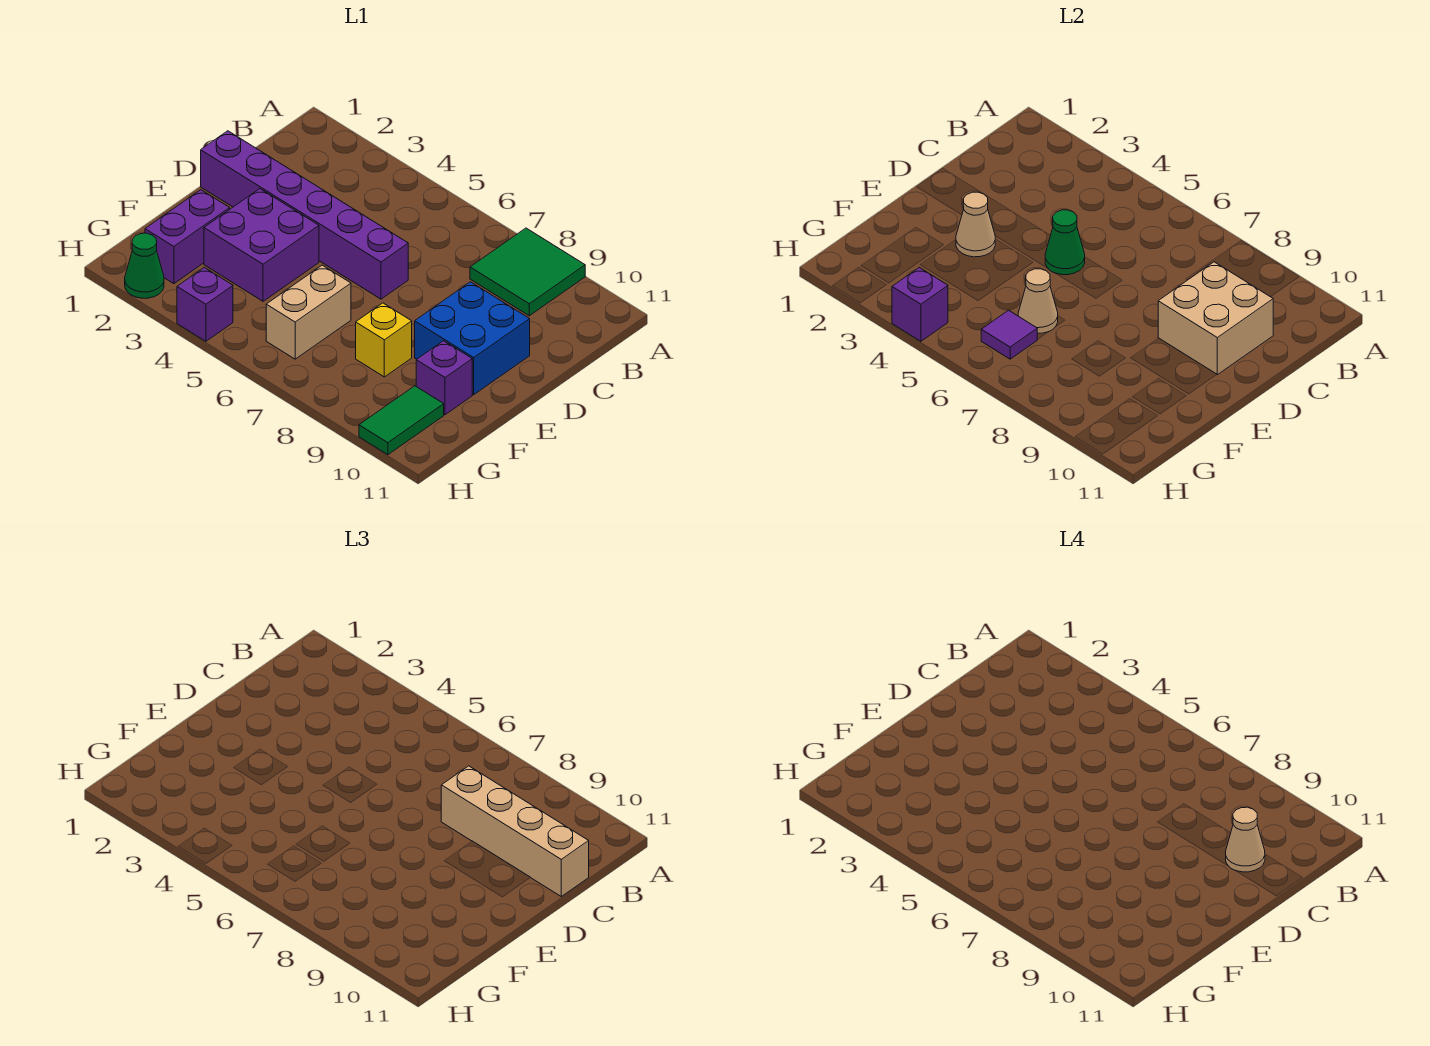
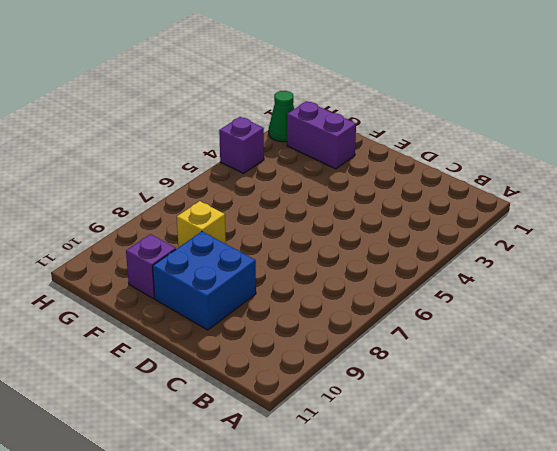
none -> green 2x2 tile [470,228,585,316]
none -> purple 1x6 brick [201,131,408,299]
none -> purple 2x2 brick [204,189,319,301]

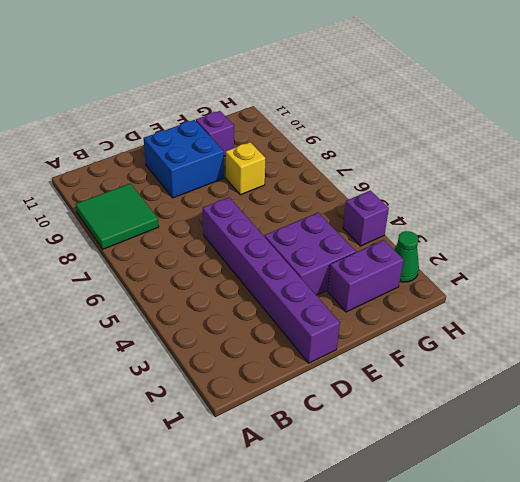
none -> tan 1x2 brick [266,265,351,359]
none -> green 1x2 tile [359,386,444,455]
none -> tan 2x2 brick [1158,262,1273,375]

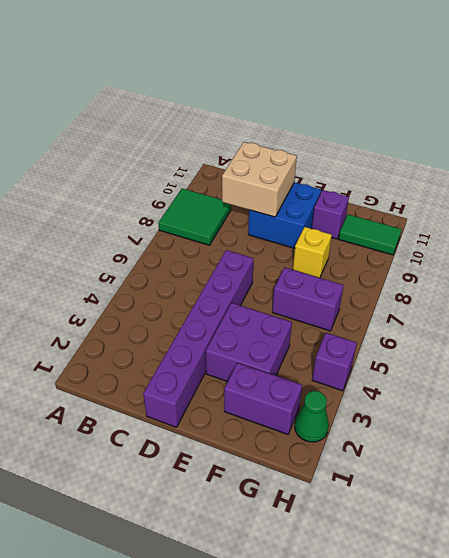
purple 1x2 brick [272,267,344,331] -> tan 1x2 brick [266,265,351,359]
none -> green 1x1 cone [1045,210,1085,275]
none -> tan 1x1 cone [956,192,995,257]
none -> tan 1x1 cone [1018,269,1058,333]

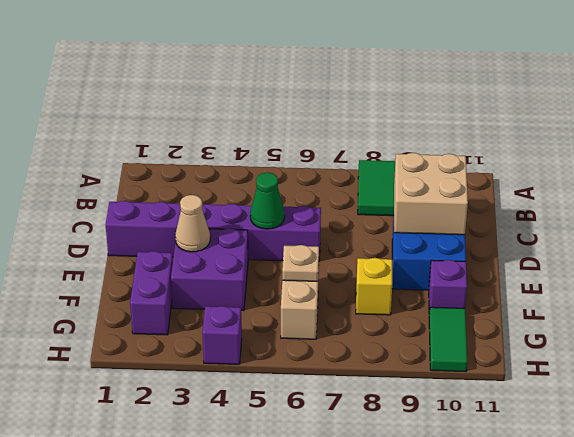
tan 1x1 plate [282,245,319,281] -> tan 1x1 cone [1018,269,1058,333]
none -> green 1x1 cone [125,233,164,298]
none -> purple 1x1 tile [981,310,1037,359]
none -> purple 1x1 brick [892,267,948,341]

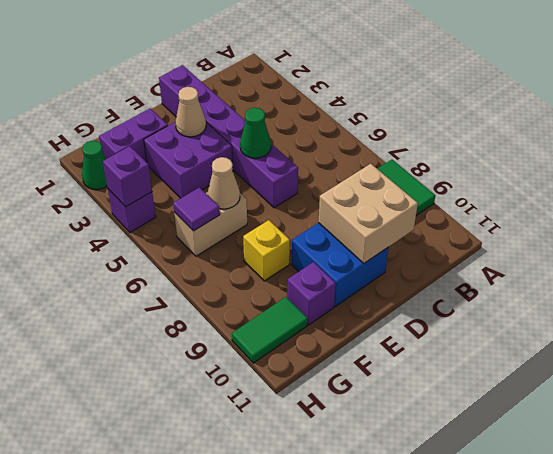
none -> tan 1x4 brick [441,766,589,896]
none -> tan 1x1 cone [1226,807,1265,872]

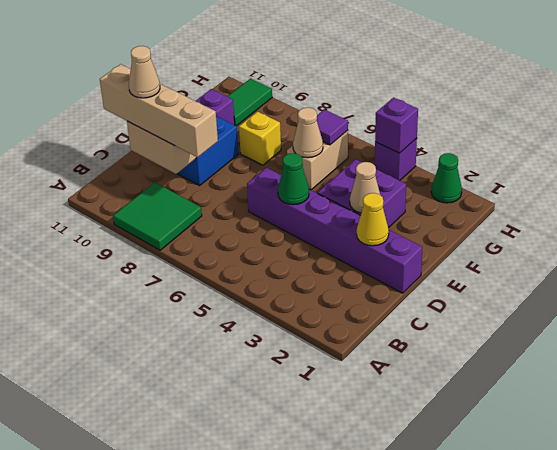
yellow 1x1 cone [357,193,389,246] -> none
none -> purple 1x2 brick [145,190,230,284]

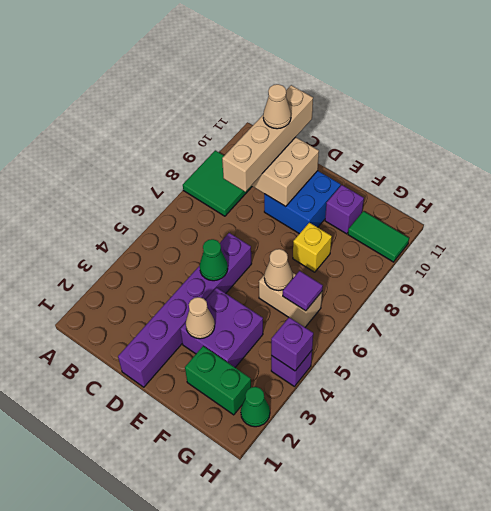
green 1x2 brick [185,346,251,415] -> purple 1x2 brick [145,190,230,284]

